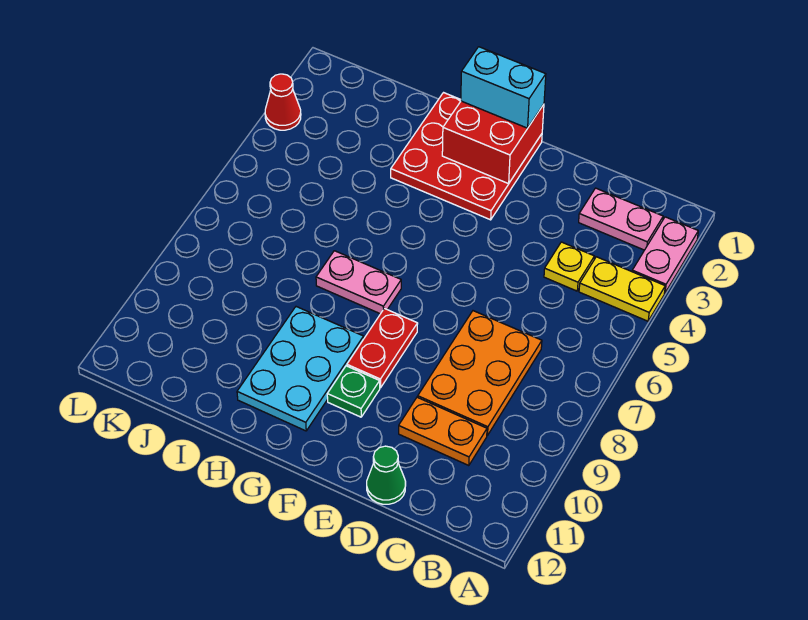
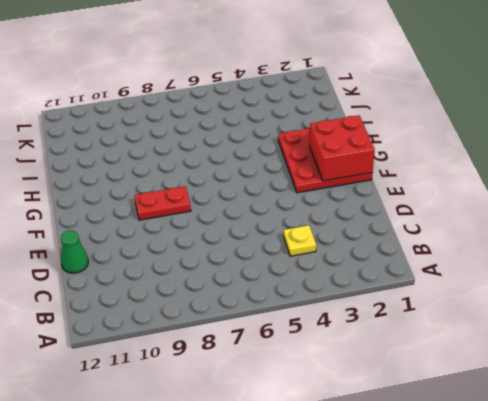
none -> pink 1x2 plate [632,217,698,293]
none -> yellow 1x2 plate [579,257,665,321]
none -> pink 1x2 plate [579,188,663,250]

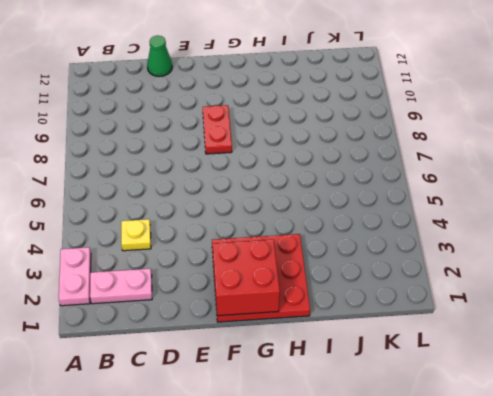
none -> yellow 1x2 plate [579,257,665,321]
none -> orange 2x3 plate [418,311,542,435]
none -> orange 1x2 plate [399,397,487,466]

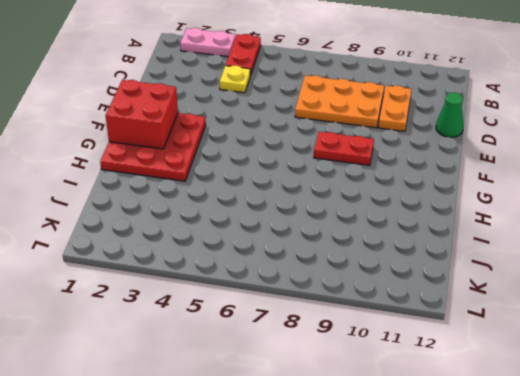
red 1x2 plate [226,34,261,76] -> yellow 1x2 plate [579,257,665,321]
none -> pink 1x2 plate [579,188,663,250]
none -> green 1x1 plate [327,366,380,417]
none -> pink 1x2 plate [316,251,401,314]

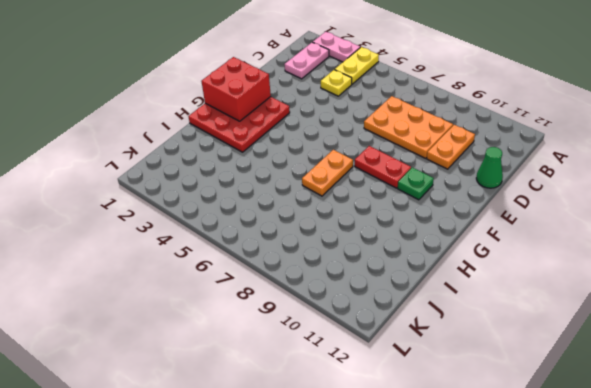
orange 1x2 plate [302,150,353,196] -> pink 1x2 plate [316,251,401,314]
none -> cyan 2x3 plate [237,307,364,431]
none -> red 1x1 cone [265,74,301,130]
none -> cyan 1x2 brick [461,47,546,128]

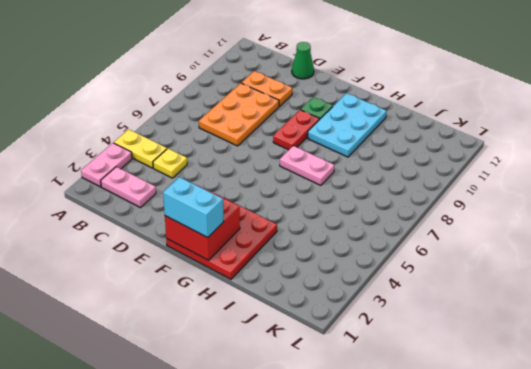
none -> red 1x1 cone [265,74,301,130]

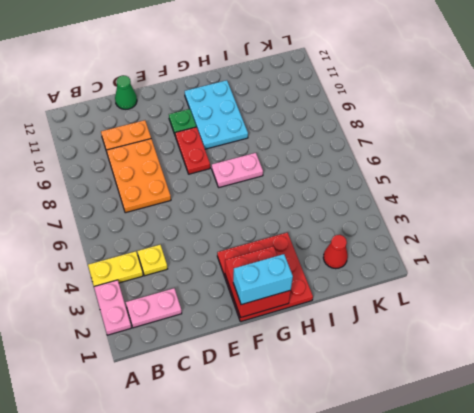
red 1x1 cone [323,235,348,269] -> red 1x1 cone moved to [265,74,301,130]

